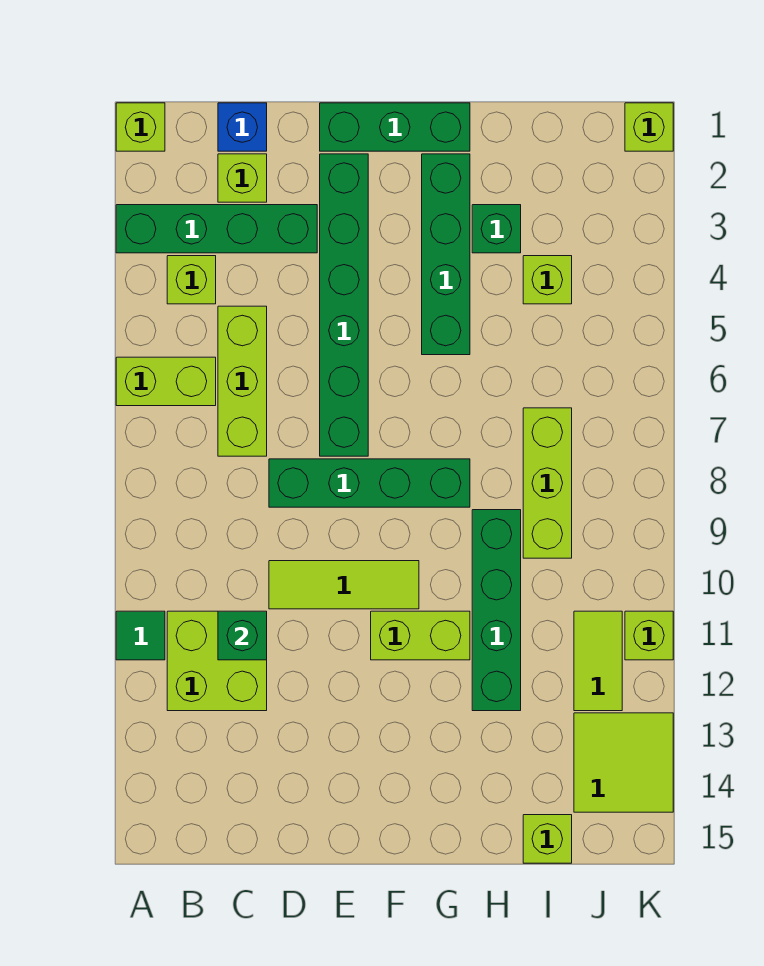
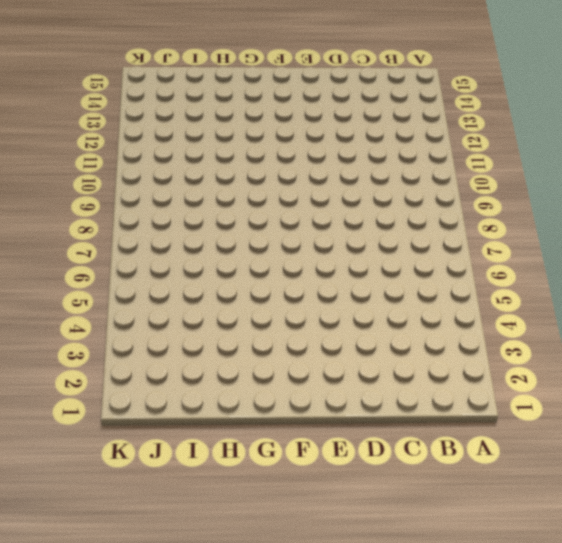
none -> lime 1x1 brick [116,103,165,151]
none -> green 1x4 brick [116,205,317,253]
none -> lime 1x2 brick [116,357,216,406]

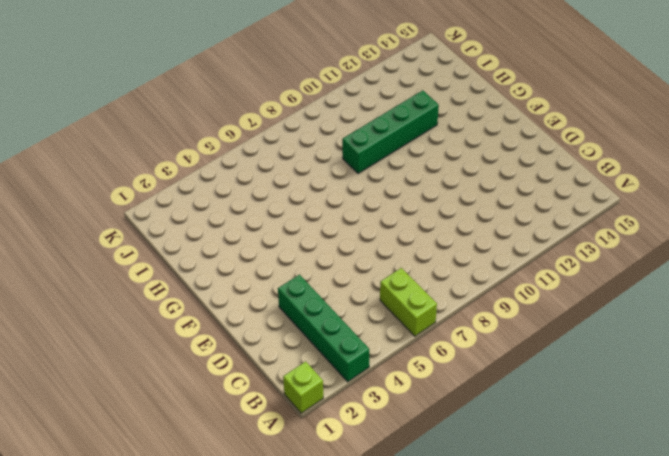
none -> green 1x1 tile [116,611,165,660]
none -> lime 1x1 brick [167,256,216,304]
none -> lime 2x2 brick [167,611,267,711]

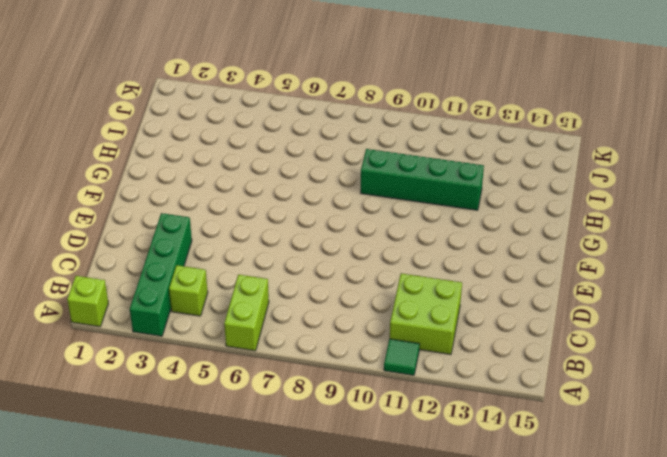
none -> blue 1x1 brick [218,103,267,151]
none -> lime 1x1 brick [218,154,267,202]
none -> lime 1x3 brick [218,306,267,456]

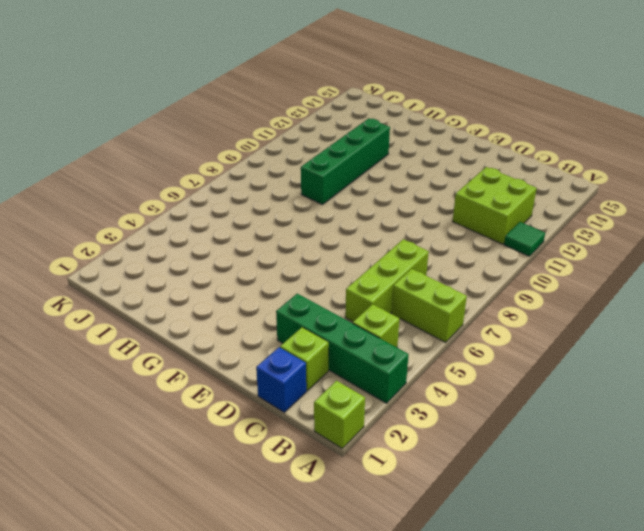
none -> green 1x4 brick [269,459,470,507]
none -> lime 1x3 tile [269,561,419,609]
none -> green 1x3 brick [320,103,470,151]

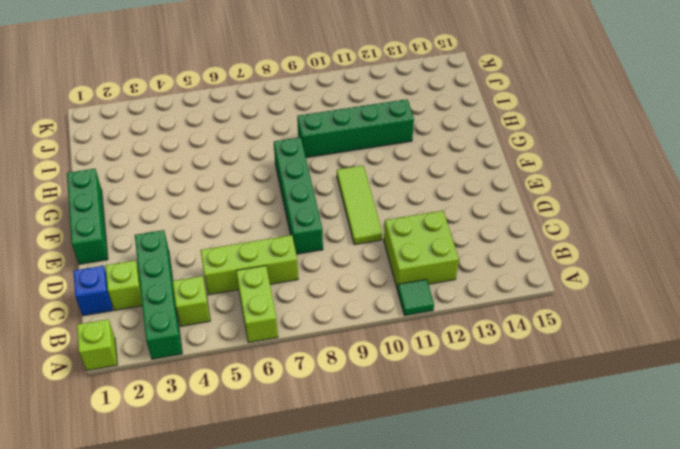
none -> green 1x6 brick [320,154,368,456]
none -> lime 1x2 brick [371,611,470,660]
none -> green 1x4 brick [422,154,470,355]

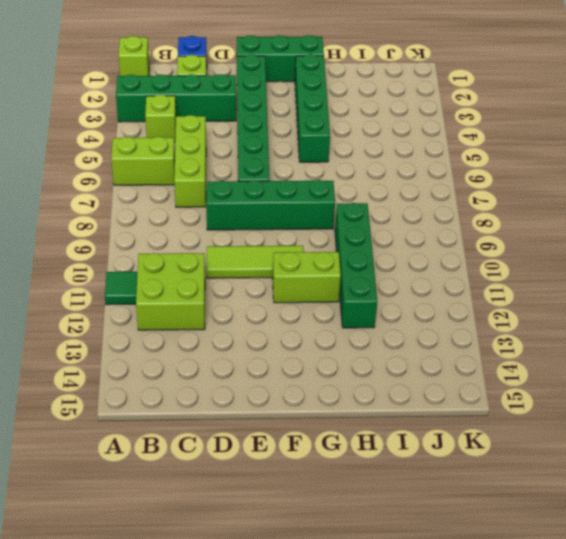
none -> green 1x1 brick [472,205,521,253]
none -> lime 1x1 brick [523,256,572,304]
none -> lime 1x3 brick [523,408,572,558]

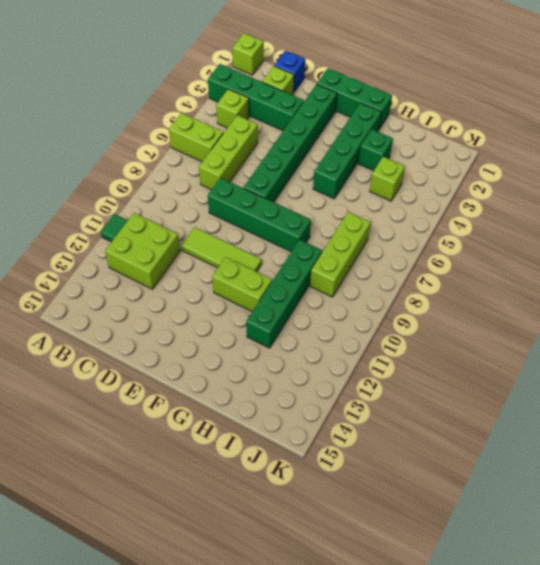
none -> lime 1x1 brick [523,815,572,863]
none -> lime 1x2 tile [574,611,622,711]
none -> lime 2x2 tile [574,713,673,812]

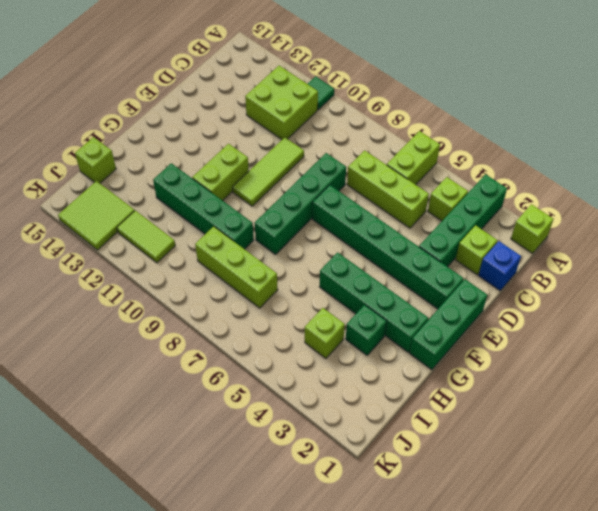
none -> lime 1x1 brick [625,103,673,151]
none -> lime 1x1 brick [625,611,673,660]
none -> green 1x1 brick [218,611,267,660]

